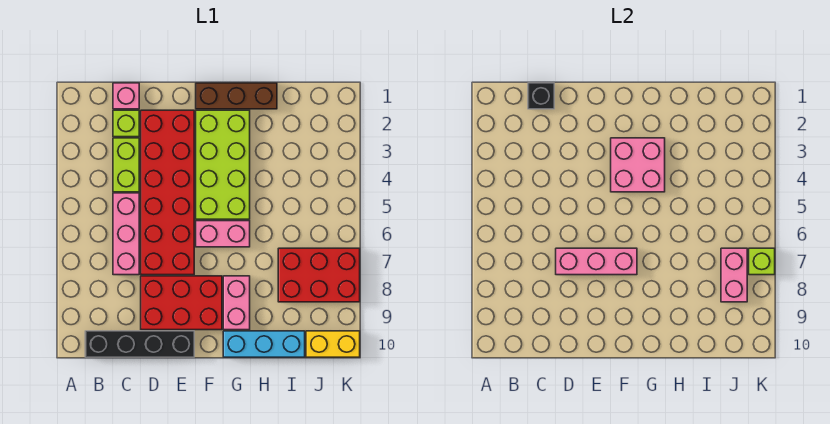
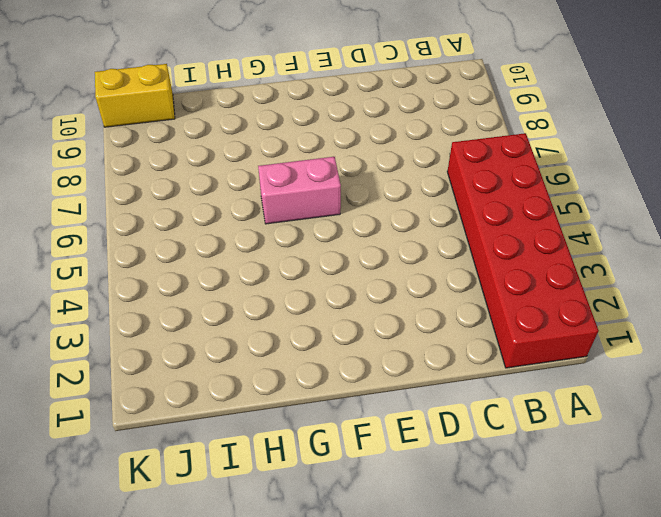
red 2x6 brick [447,133,599,368] -> red 2x6 brick moved to [141,110,194,275]
none -> black 1x4 brick [85,331,194,357]
none -> pink 1x1 brick [113,83,139,109]
none -> lime 1x1 brick [113,110,139,137]

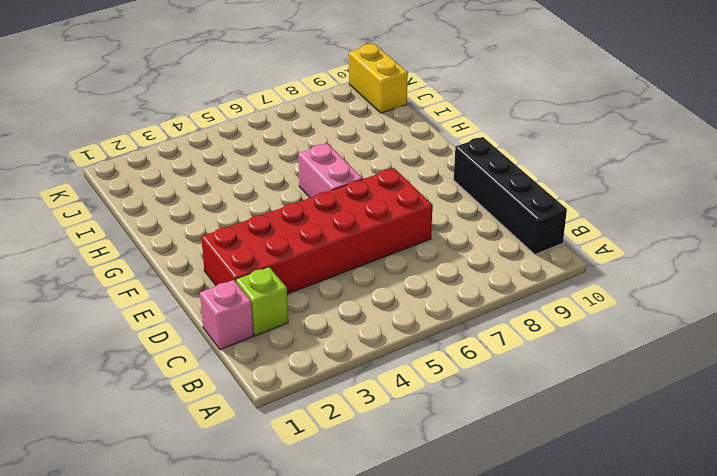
none -> lime 1x2 brick [113,138,139,192]
none -> pink 1x3 brick [113,193,139,275]
none -> red 2x3 brick [141,276,222,330]

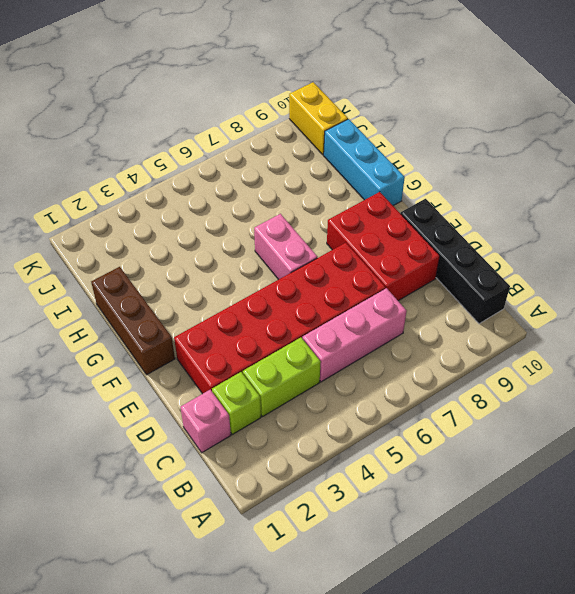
none -> lime 2x4 brick [196,110,250,219]
none -> pink 1x2 brick [223,276,250,330]
none -> red 2x3 brick [278,248,360,302]

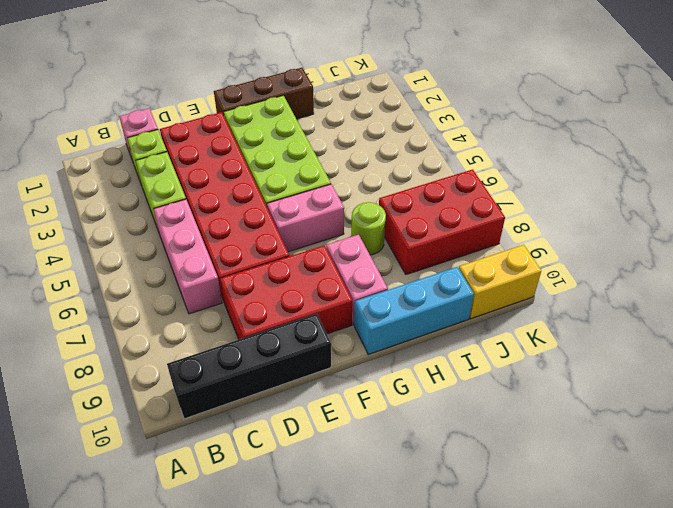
lime 1x1 round brick [351,202,386,255] -> none
none -> black 1x1 brick [528,83,554,109]
none -> pink 1x3 brick [556,248,637,275]
none -> pink 2x2 brick [611,138,665,192]

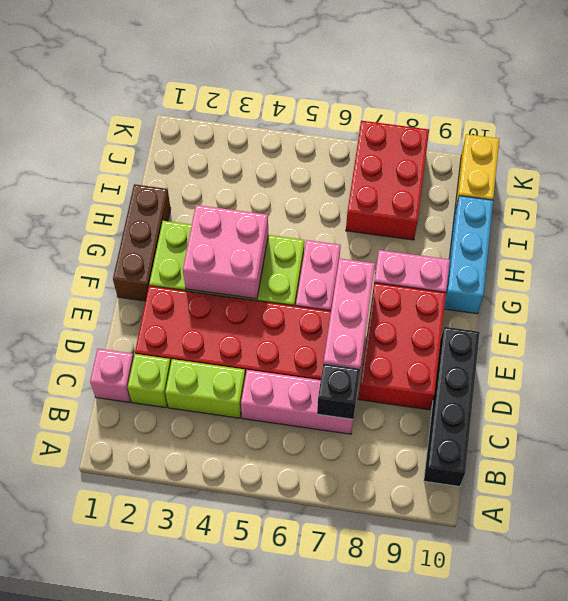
black 1x1 brick [317,364,360,419] -> black 1x1 brick moved to [528,83,554,109]
none -> pink 1x2 brick [721,248,747,302]
none -> lime 1x1 brick [749,248,775,275]

